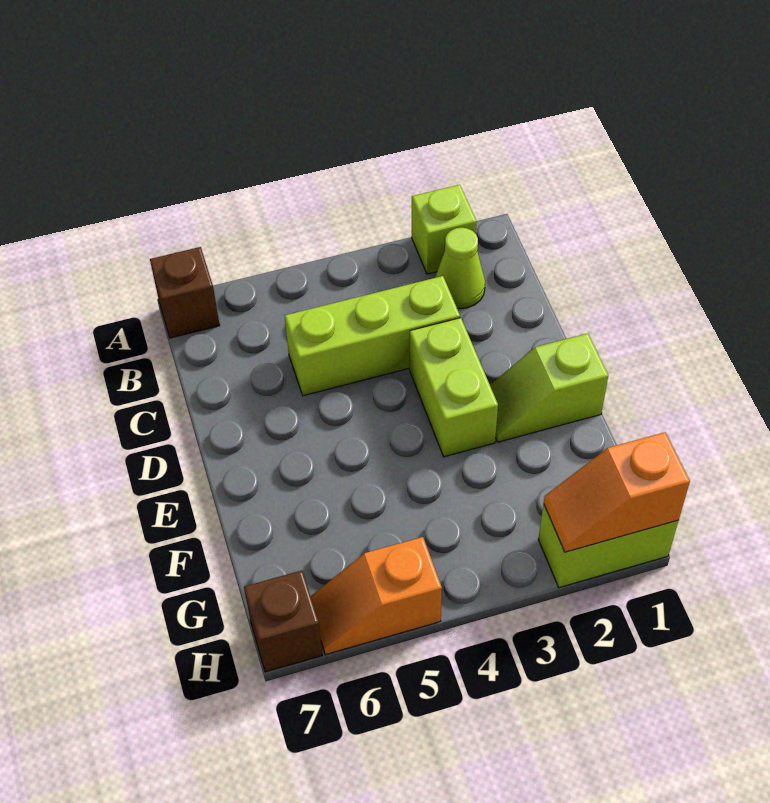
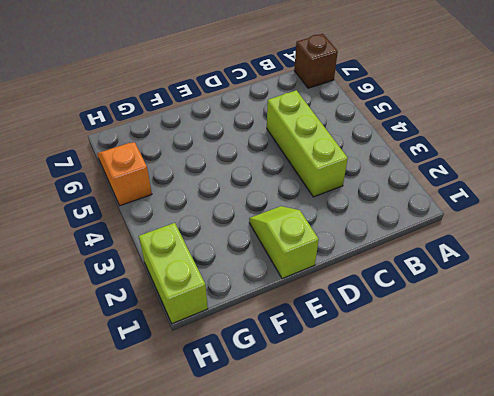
none -> lime 1x1 brick [412,185,477,274]
none -> lime 1x1 cone [435,228,485,309]

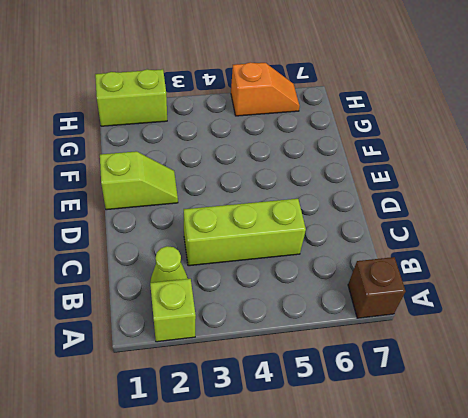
none -> lime 1x2 brick [410,318,498,457]
none -> brown 1x1 brick [244,571,322,672]

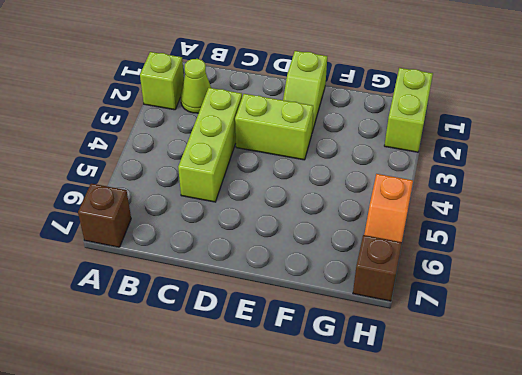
none -> orange 1x2 slope [544,432,690,552]

